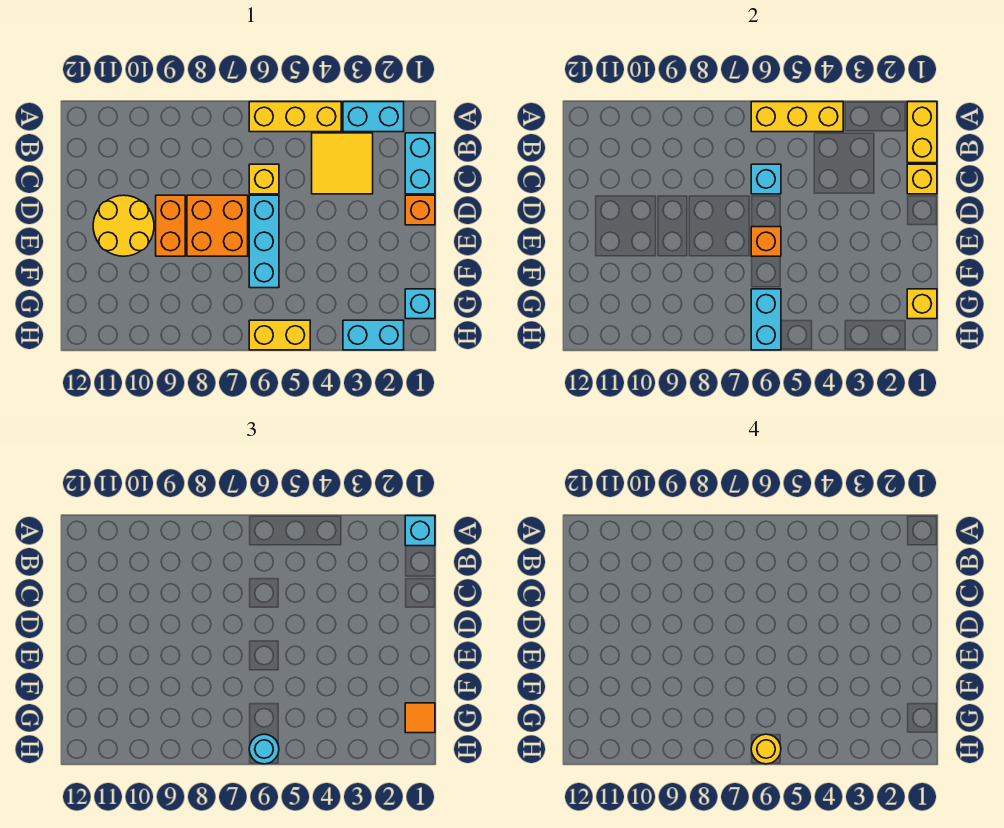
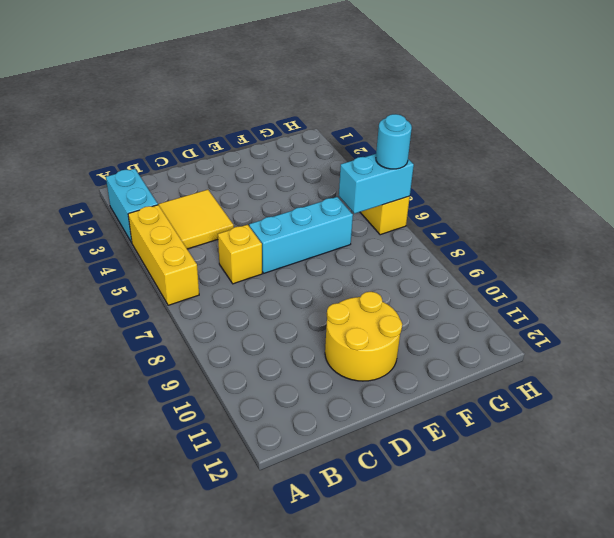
none -> cyan 1x2 brick [405,133,435,194]
none -> orange 1x1 brick [405,195,435,225]
none -> orange 2x2 brick [187,195,248,256]

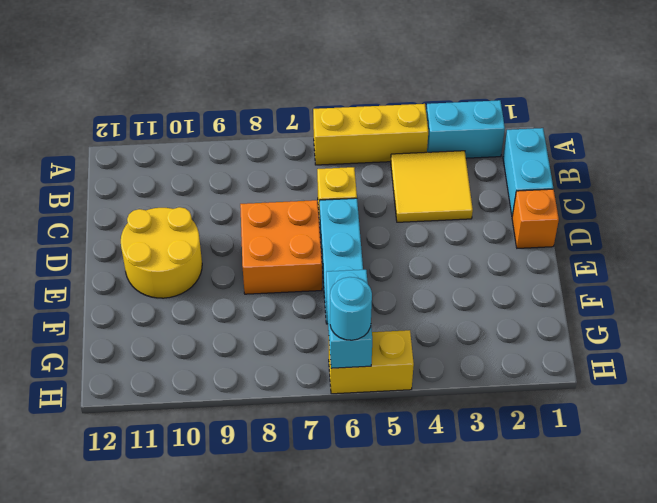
none -> orange 1x2 brick [156,195,185,256]
none -> cyan 1x1 brick [405,289,435,319]
none -> cyan 1x2 brick [343,320,404,350]

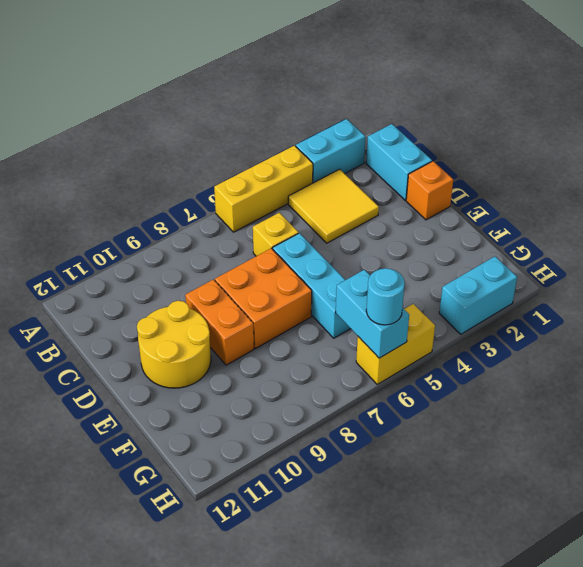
none -> cyan 1x1 brick [405,289,435,319]
none -> yellow 1x2 brick [907,102,937,163]
none -> yellow 1x3 brick [751,102,843,132]

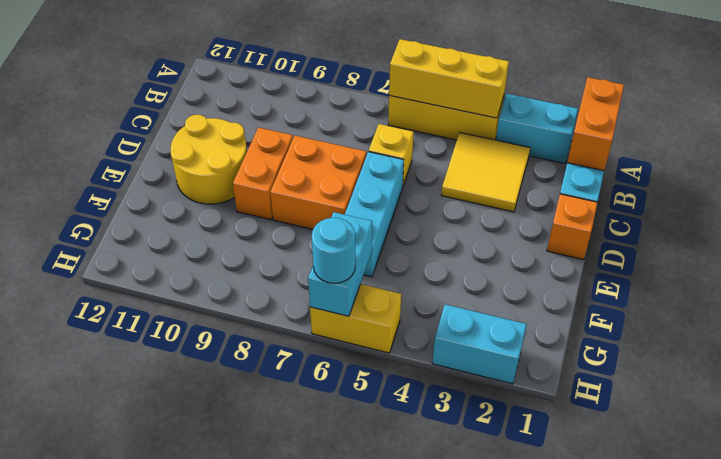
orange 1x2 brick [567,77,624,171] -> yellow 1x2 brick [907,102,937,163]
none -> cyan 1x1 brick [405,289,435,319]
none -> yellow 1x1 brick [907,164,937,194]
none -> cyan 1x1 brick [751,164,781,194]

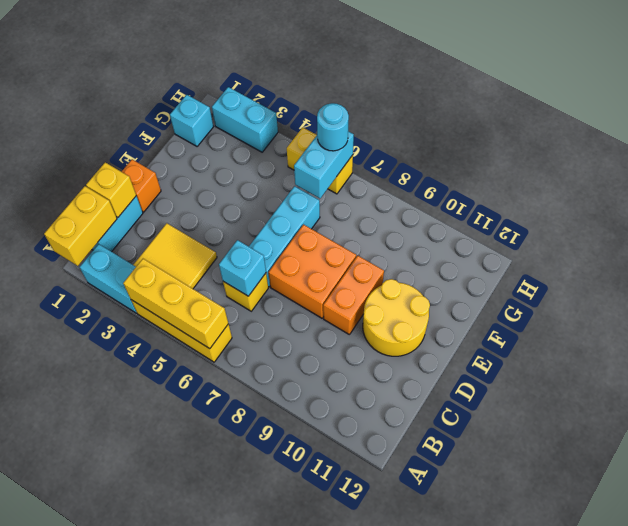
none -> orange 1x1 brick [751,227,781,256]
none -> yellow 1x1 brick [907,289,937,319]
none -> cyan 1x1 brick [405,516,435,546]

